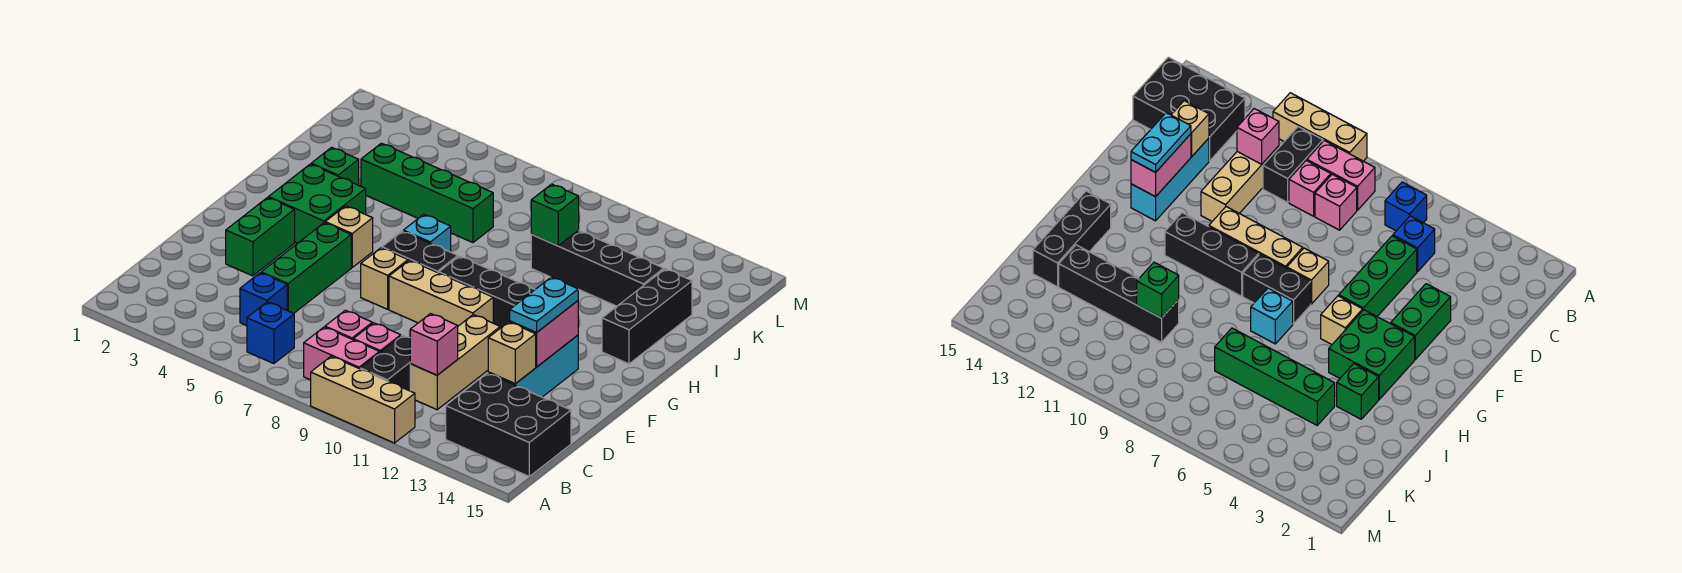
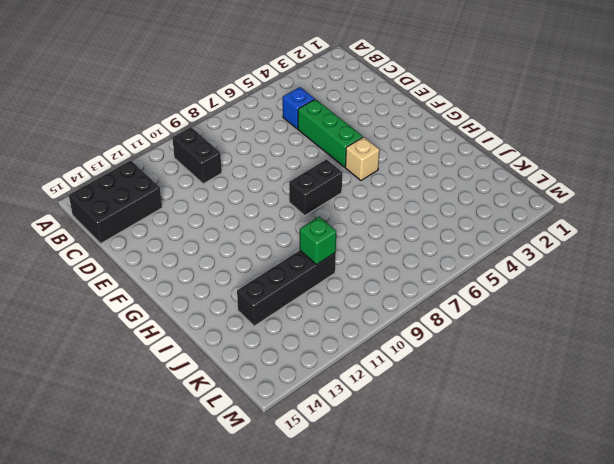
none -> tan 1x3 brick [311,356,415,443]
none -> blue 1x1 brick [247,302,294,364]
none -> pink 1x2 brick [304,327,379,380]

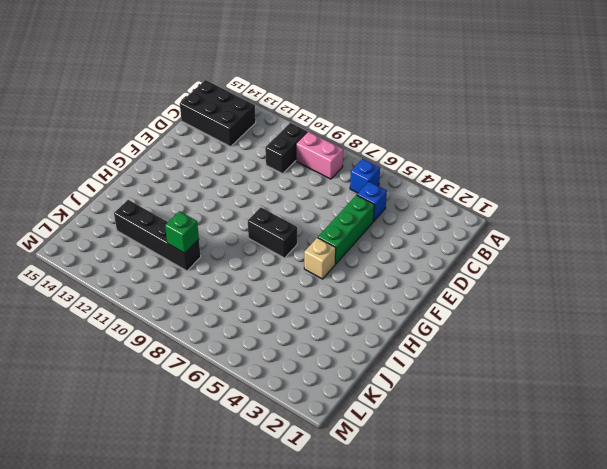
none -> tan 1x3 brick [311,356,415,443]
none -> pink 1x1 brick [325,310,372,340]
none -> pink 1x1 brick [353,323,401,353]

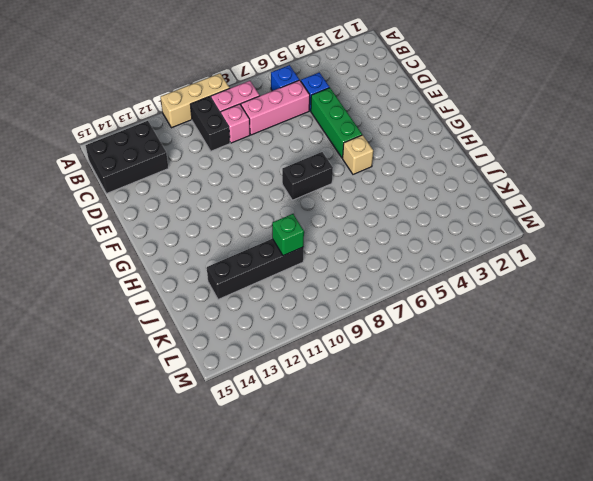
pink 1x3 brick [241,80,310,135] -> pink 1x1 brick [325,310,372,340]
none -> tan 1x3 brick [410,315,500,410]
none -> cyan 1x3 brick [488,335,578,397]
none -> green 1x2 brick [226,198,295,276]

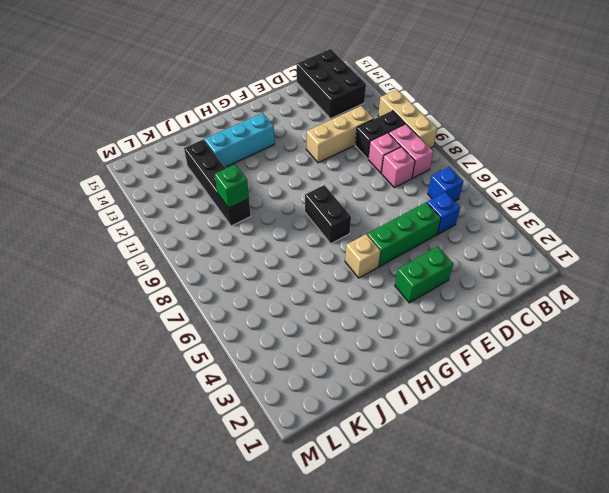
cyan 1x3 brick [205,113,275,167] -> cyan 1x3 brick moved to [488,335,578,397]
none -> tan 1x1 brick [361,248,408,309]
none -> tan 1x3 brick [389,260,493,326]
none -> green 2x2 brick [269,164,366,243]

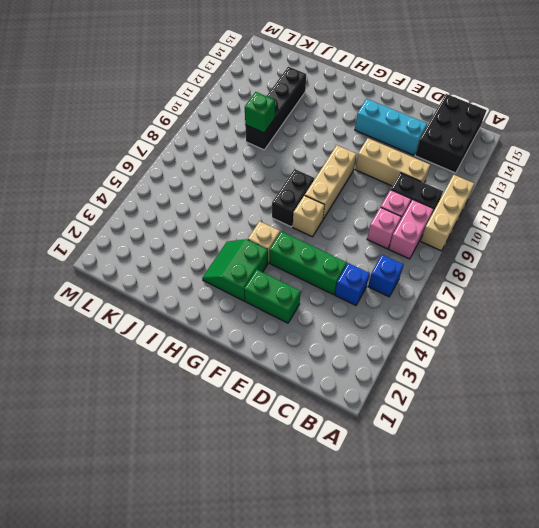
green 2x2 slope [202,239,268,301] -> green 2x2 brick [269,164,366,243]
none -> black 1x3 brick [439,256,535,328]
none -> cyan 1x1 brick [403,214,451,252]
none -> black 1x3 brick [602,269,692,364]

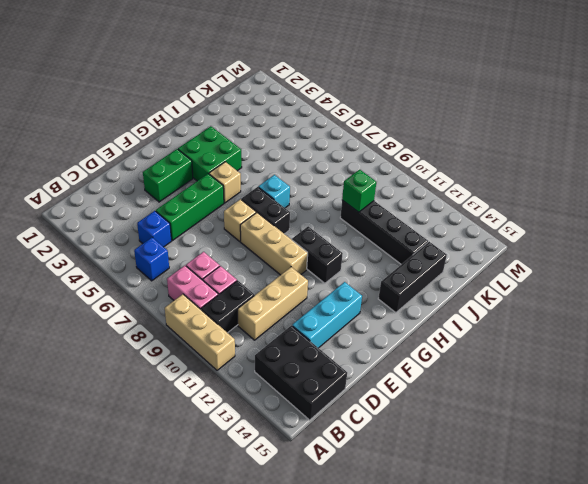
black 1x2 brick [292,226,343,283] -> black 1x3 brick [439,256,535,328]
none -> green 1x1 brick [311,147,359,185]
none -> green 1x4 brick [361,143,493,243]
none -> pink 1x1 brick [410,314,458,375]

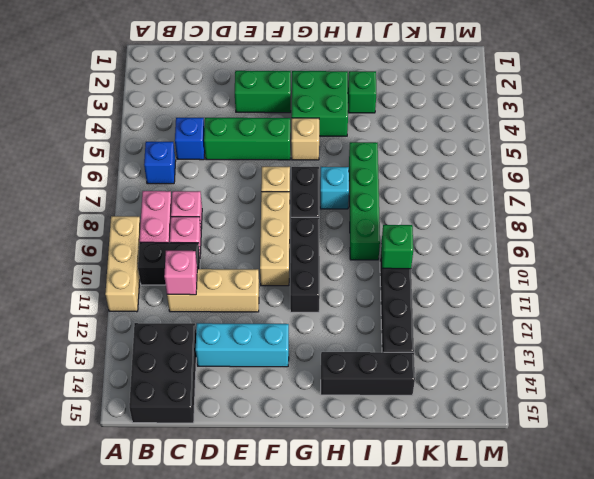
green 1x4 brick [349,142,380,260] -> green 1x4 brick moved to [361,143,493,243]
none -> tan 1x1 brick [488,322,536,384]
none -> pink 1x2 brick [510,301,578,367]
none -> cyan 1x2 plate [510,277,578,333]

